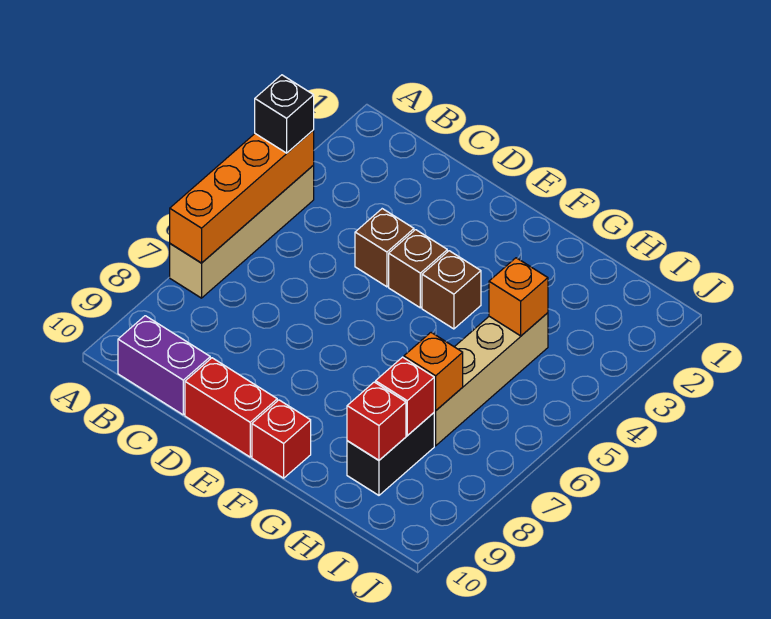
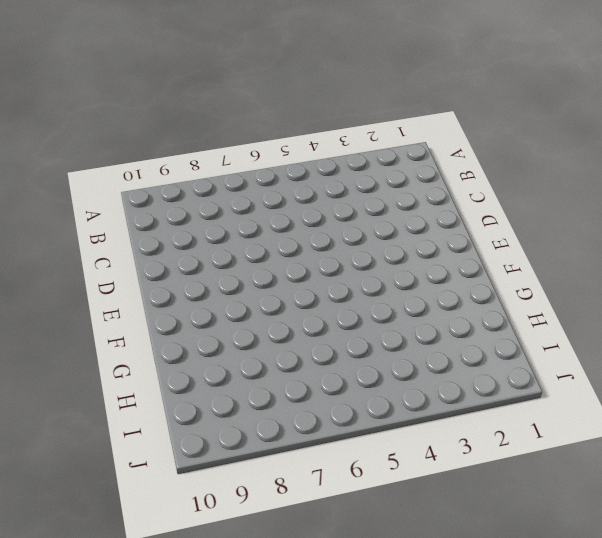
none -> tan 1x4 brick [170,165,314,298]
none -> purple 1x2 brick [118,316,210,415]
none -> brown 1x1 brick [355,209,414,287]

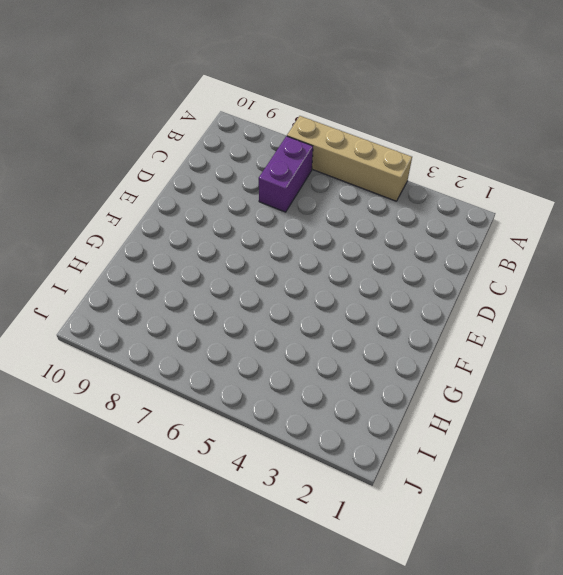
purple 1x2 brick [259,136,313,212] -> purple 1x2 brick moved to [118,316,210,415]
none -> brown 1x1 brick [355,209,414,287]
none -> red 1x2 brick [185,358,277,457]
none -> brown 1x1 brick [389,230,447,308]

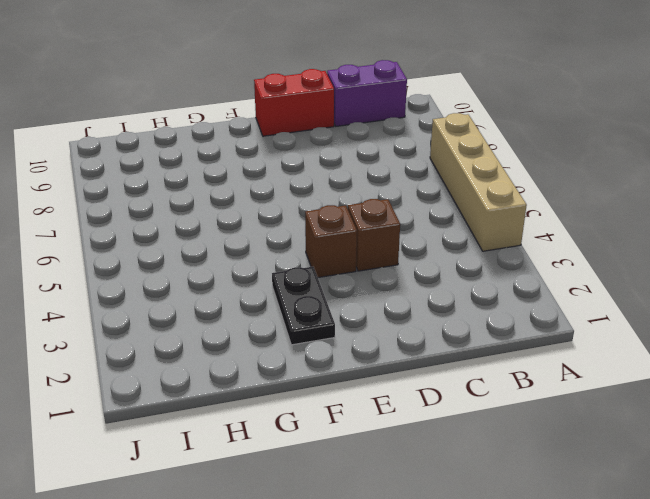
black 1x2 plate [272,267,335,345] -> none
none -> brown 1x1 brick [422,251,481,329]
none -> red 1x1 brick [252,400,311,478]
none -> tan 1x4 brick [434,313,548,446]

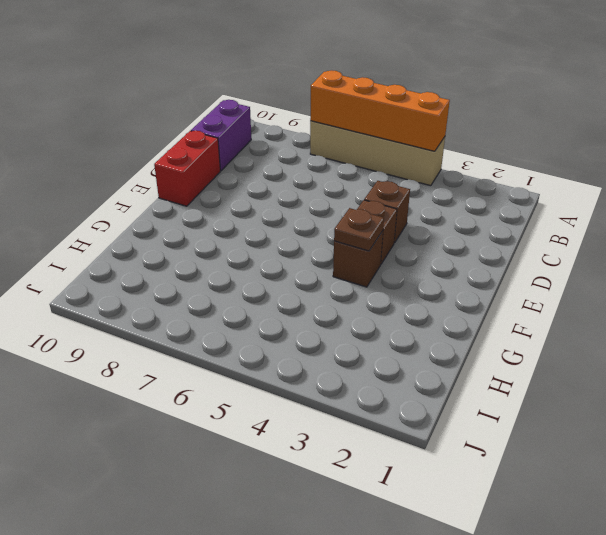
brown 1x1 plate [334,208,384,251] -> none
none -> red 1x1 brick [252,400,311,478]
none -> tan 1x4 brick [434,313,548,446]
none -> black 1x2 brick [347,413,434,495]

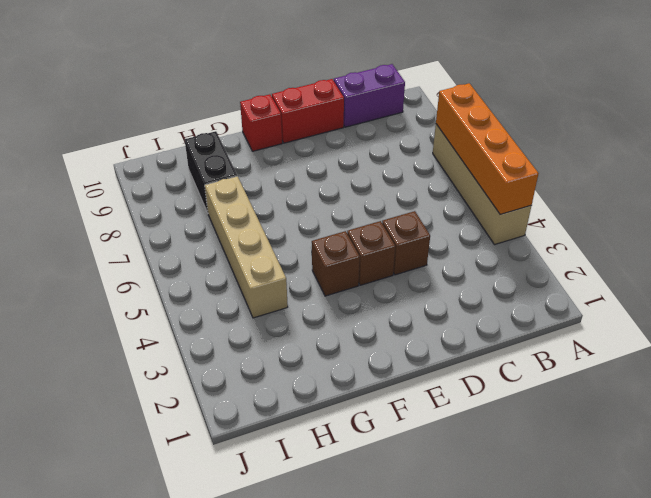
none -> orange 1x1 brick [489,258,548,336]
none -> orange 1x1 brick [404,333,463,411]
none -> red 1x1 brick [376,357,434,436]

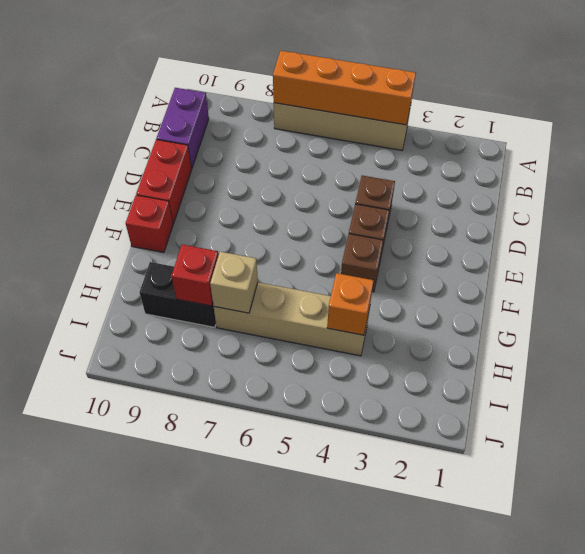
tan 1x1 brick [210,252,258,313] -> orange 1x1 brick [404,333,463,411]
none -> red 1x1 brick [347,382,406,460]
none -> black 1x1 brick [255,75,314,153]

